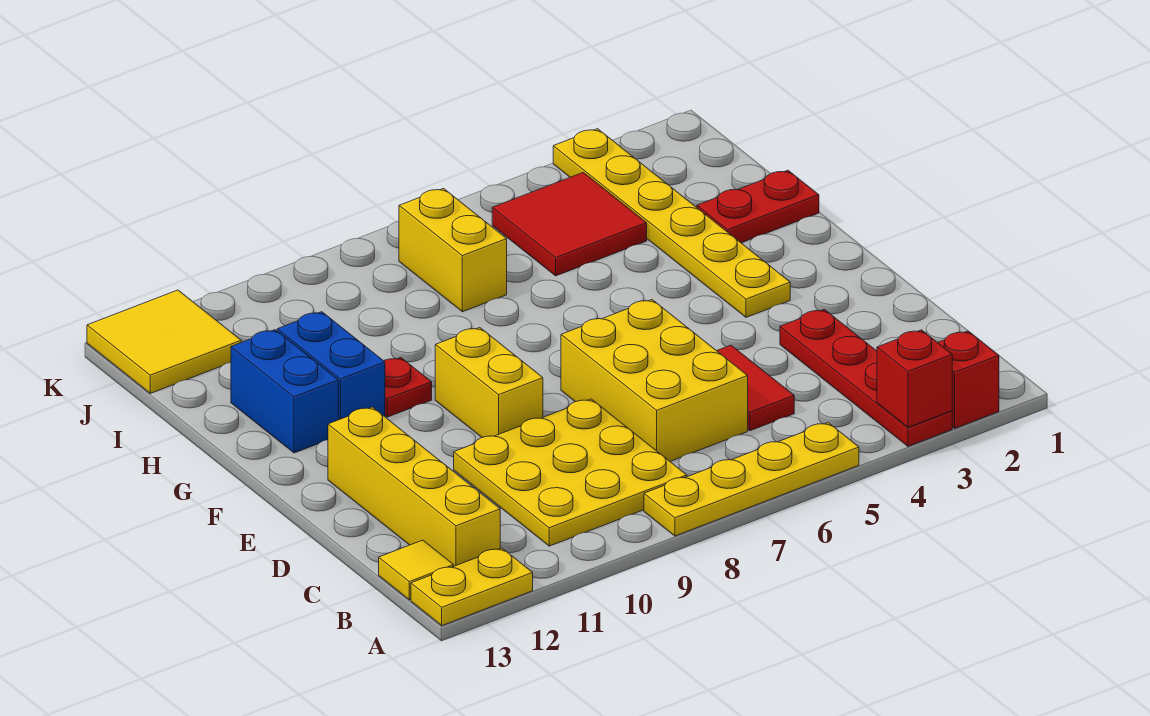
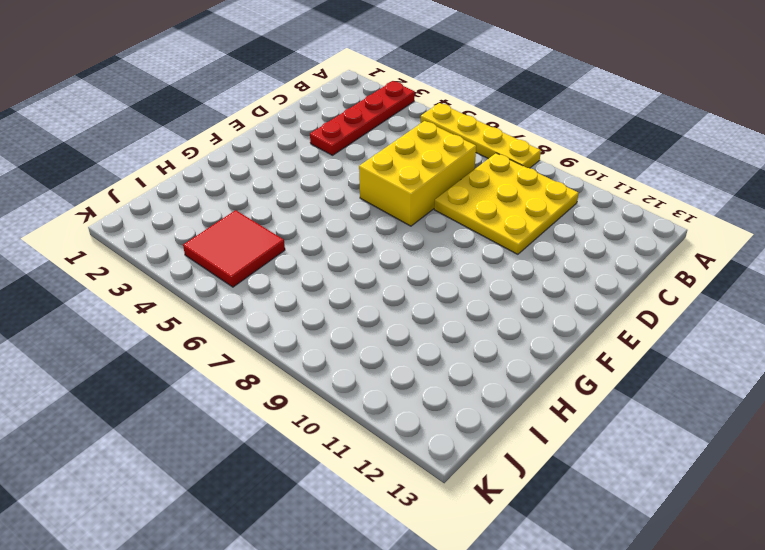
none -> red 1x1 brick [938,331,999,428]
none -> yellow 1x2 plate [411,548,533,626]
none -> yellow 1x4 brick [328,407,500,566]

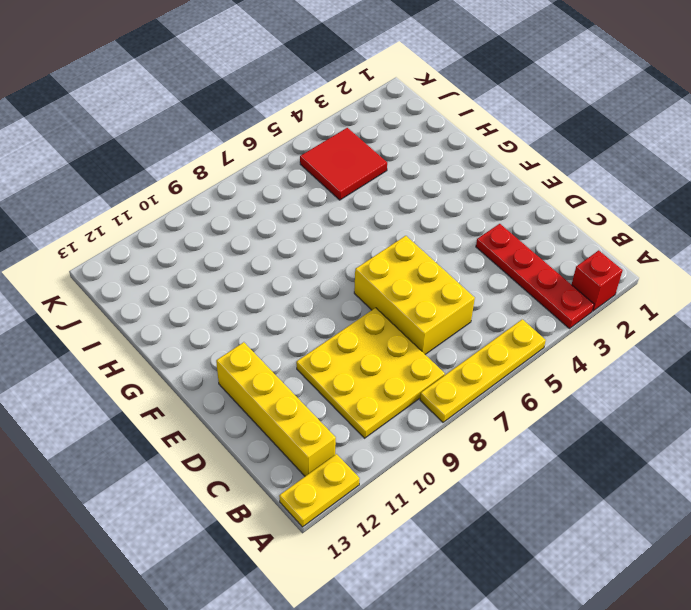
none -> yellow 1x1 tile [379,540,454,600]
none -> red 1x2 tile [717,345,794,431]
none -> yellow 1x2 brick [435,327,543,438]

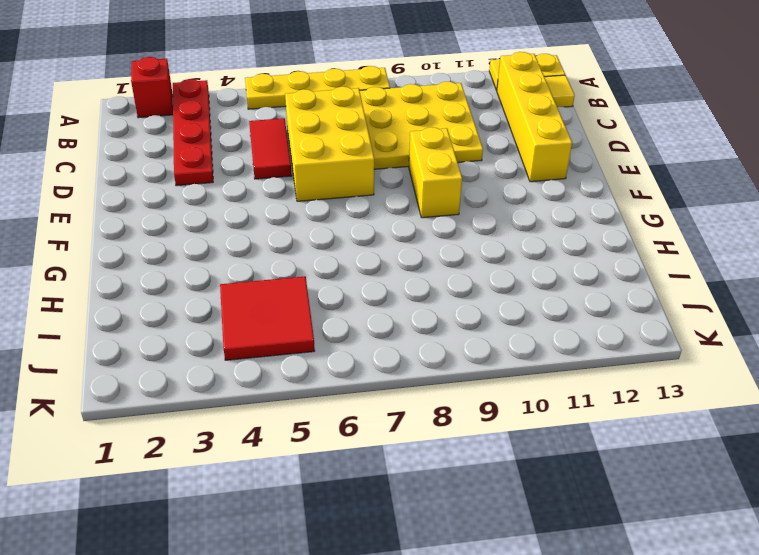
none -> yellow 1x6 plate [553,129,790,317]
none -> red 1x1 plate [384,357,432,417]
none -> blue 1x2 brick [277,312,385,420]

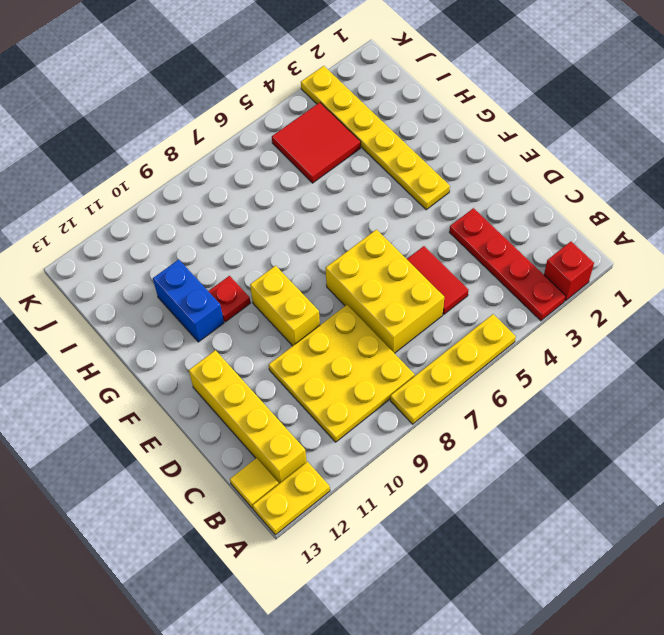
none -> blue 1x2 brick [231,330,338,453]
none -> red 1x2 plate [697,170,819,243]
none -> yellow 1x2 brick [399,188,507,312]

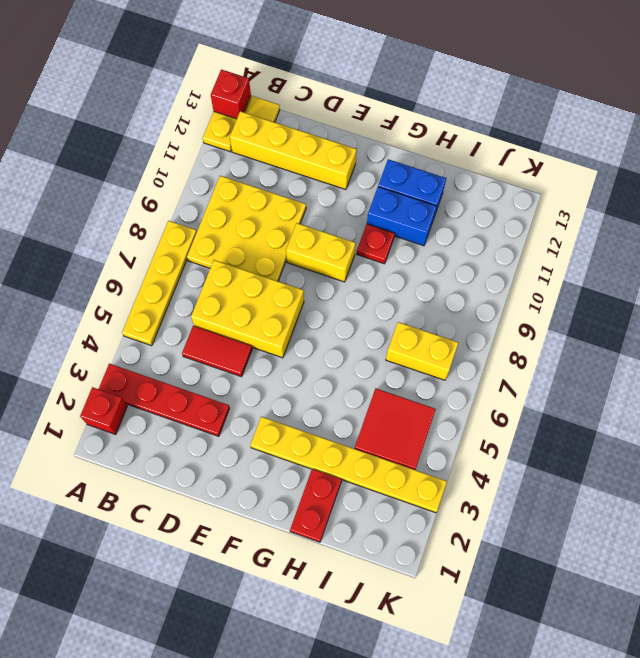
red 1x1 brick [211,69,251,119] -> red 1x1 brick moved to [877,330,952,427]
none -> yellow 2x2 tile [87,290,241,393]

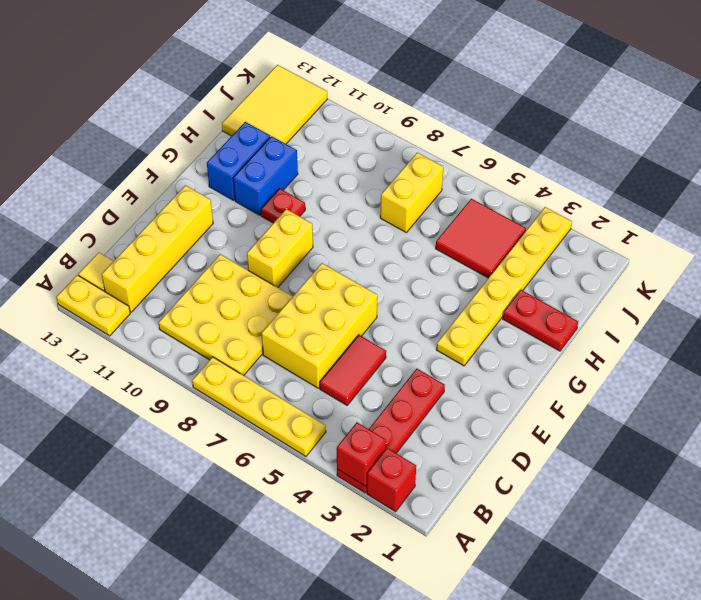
yellow 2x3 tile [222,65,327,144] -> yellow 2x2 tile [87,290,241,393]

